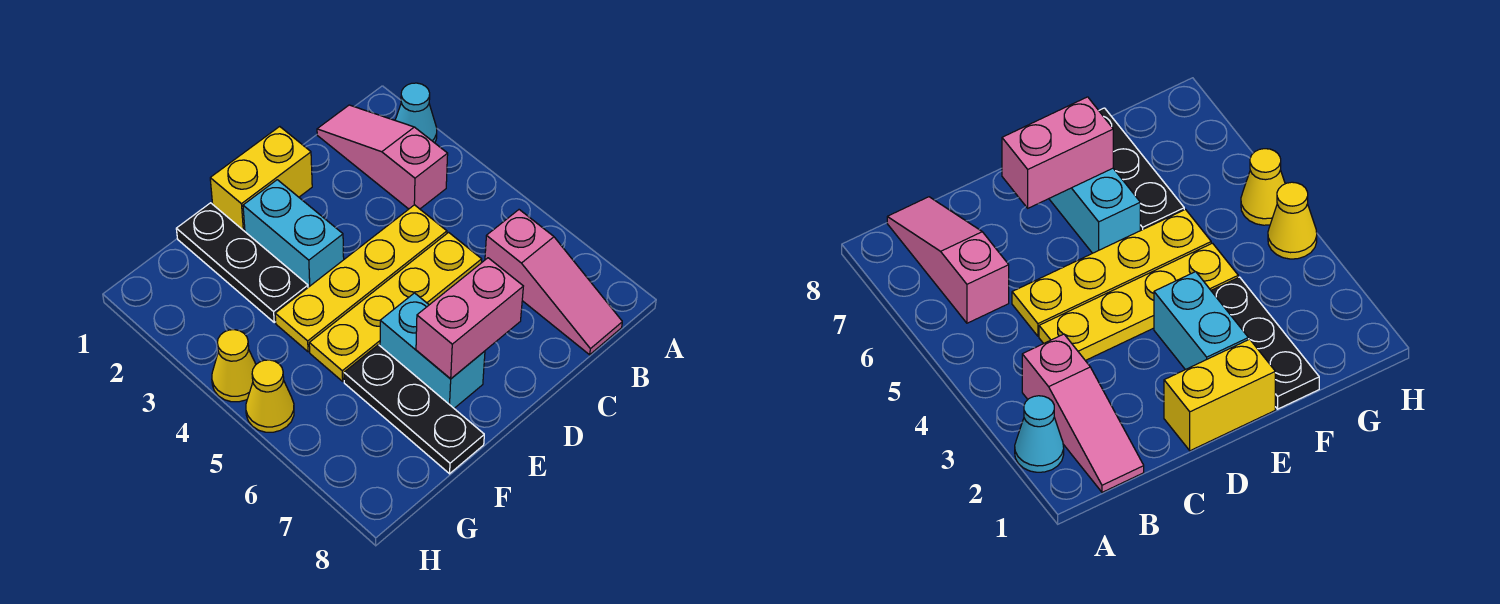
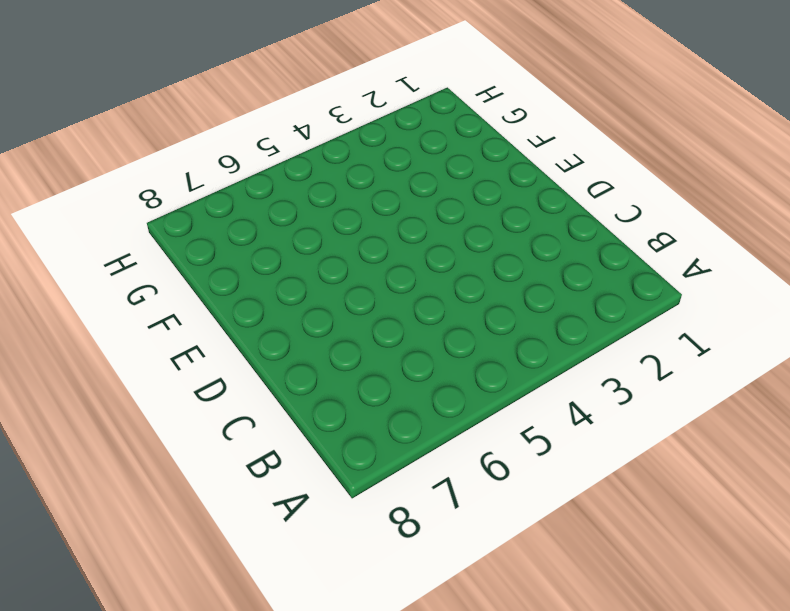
none -> cyan 1x1 cone [395,83,437,143]
none -> pink 1x3 slope [317,105,448,209]
none -> pink 1x3 slope [485,210,622,355]

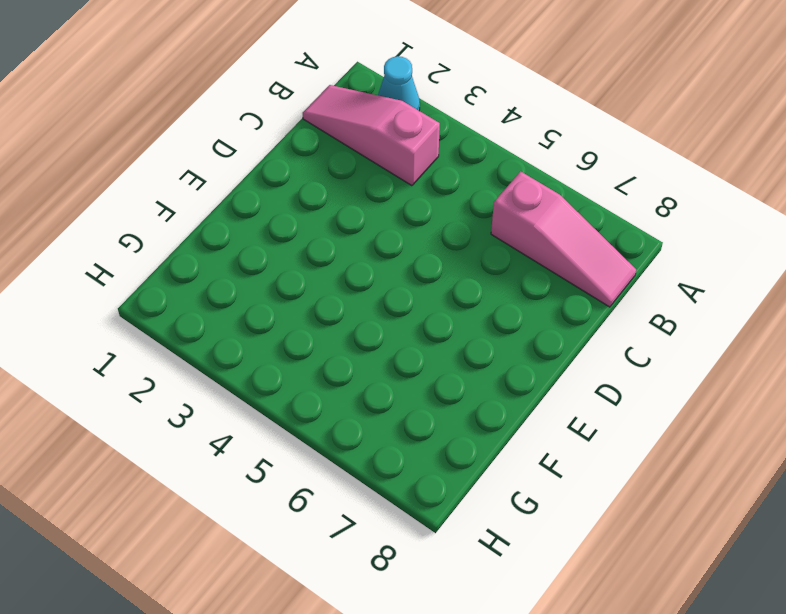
none -> yellow 1x4 plate [275,205,447,352]
none -> yellow 1x4 plate [309,232,482,381]
none -> yellow 1x2 brick [210,127,312,231]

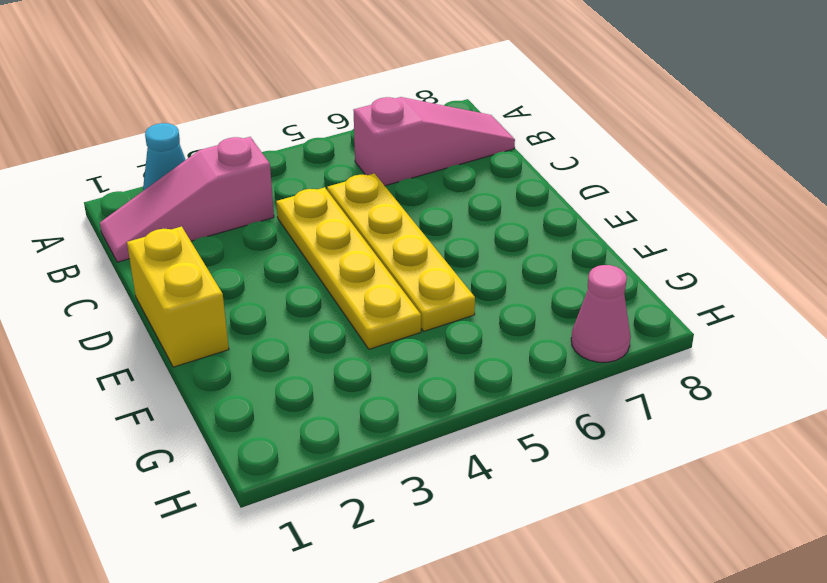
pink 1x1 cone [571,265,631,362] -> none
none -> cyan 1x2 brick [243,180,344,287]
none -> cyan 1x2 brick [380,293,485,408]
none -> black 1x3 plate [176,203,308,322]

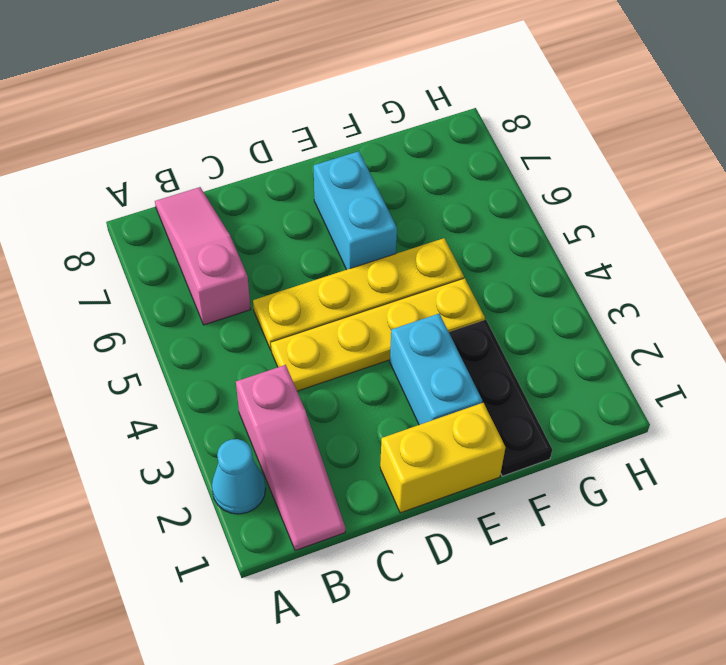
none -> black 1x3 plate [344,345,484,474]
none -> yellow 1x1 cone [212,330,256,402]
none -> yellow 1x1 cone [246,360,294,432]

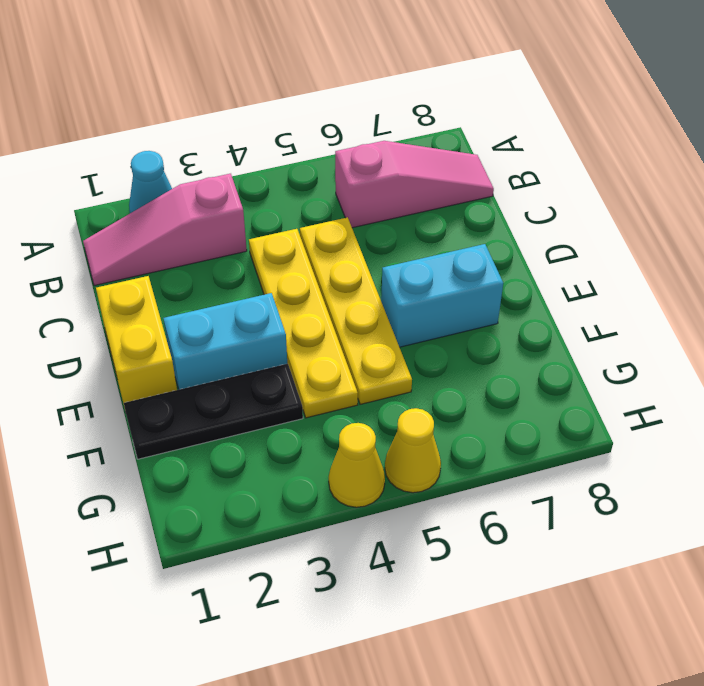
none -> black 1x3 plate [344,345,484,474]
none -> pink 1x2 brick [416,258,523,379]

